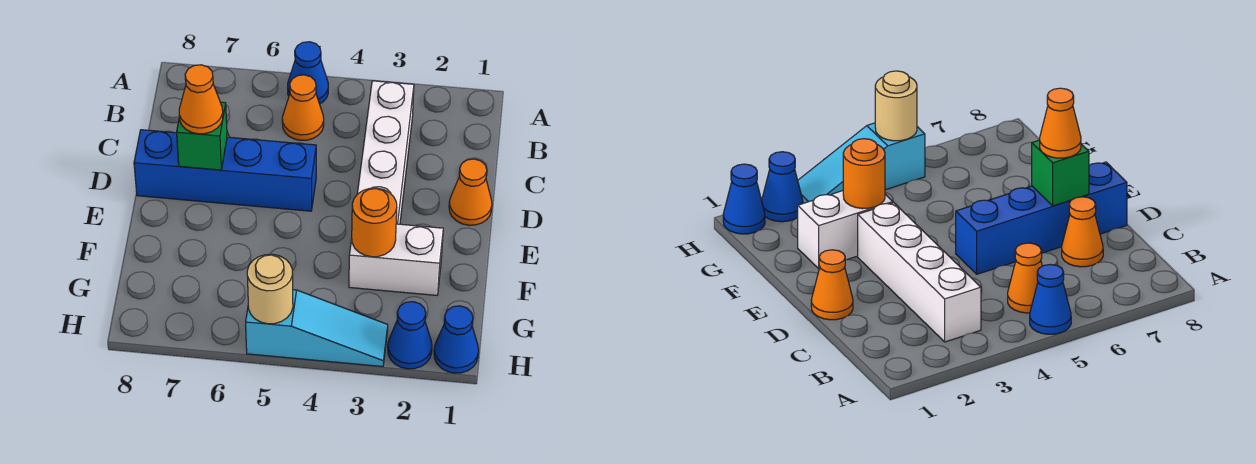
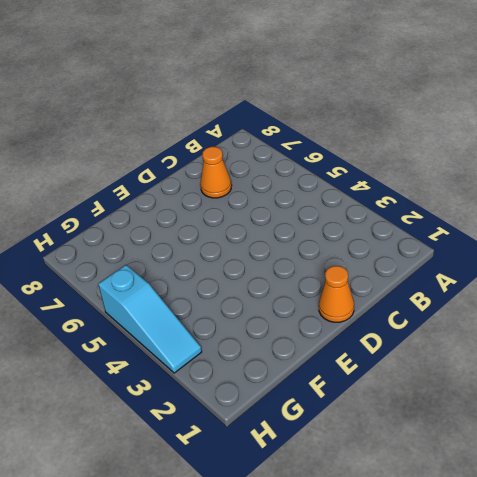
none -> blue 1x1 cone [288,42,328,104]
none -> white 1x4 brick [357,81,414,224]
none -> orange 1x1 cone [282,75,324,140]

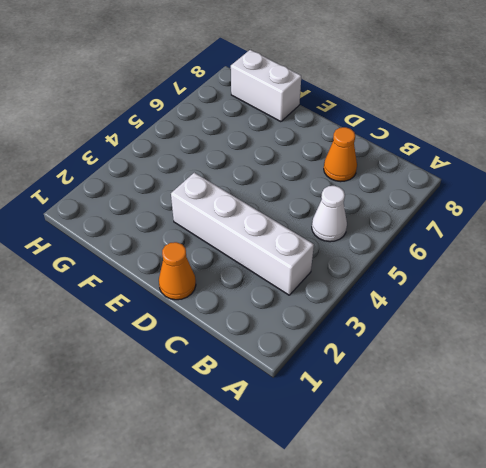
white 1x1 cone [312,186,347,242] -> orange 1x1 cone [282,75,324,140]
white 1x2 brick [231,50,301,122] -> white 1x2 brick turned to [349,224,443,295]
none -> blue 1x1 cone [288,42,328,104]
none -> blue 1x4 brick [134,130,316,211]
none -> blue 1x1 cone [434,306,479,373]

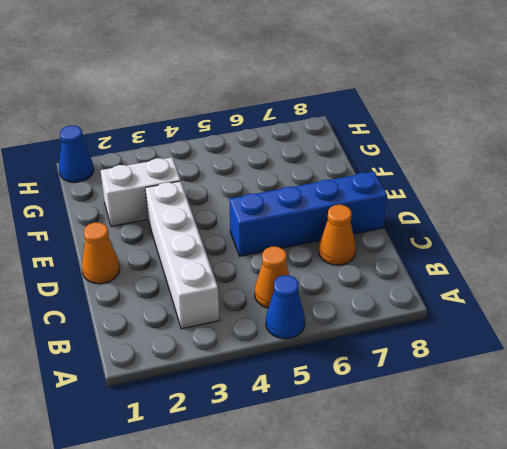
none -> blue 1x1 cone [388,302,432,369]
none -> cyan 1x3 slope [246,290,388,367]
none -> green 1x1 brick [177,102,227,170]

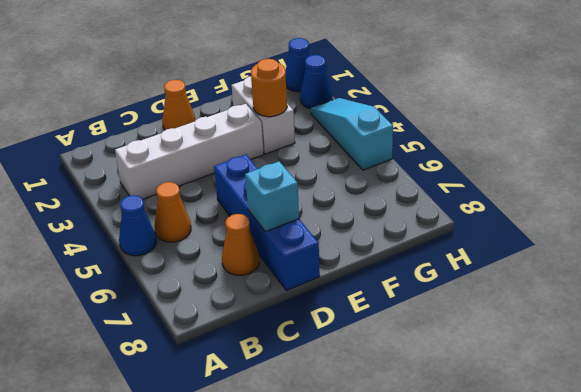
cyan 1x1 brick [245,161,299,232] -> green 1x1 brick [177,102,227,170]
none -> tan 1x1 round brick [247,254,293,324]
none -> orange 1x1 cone [179,65,223,134]

